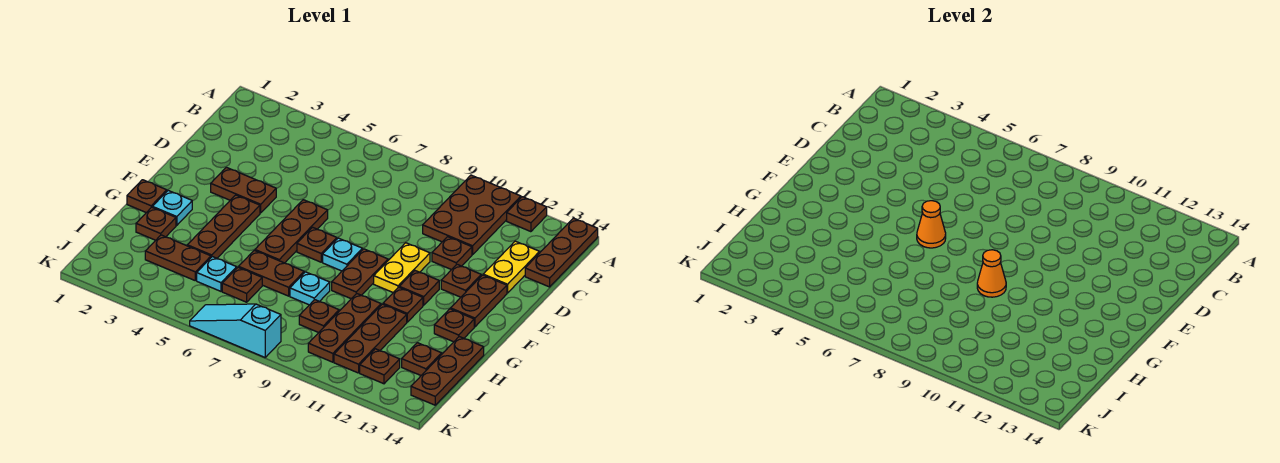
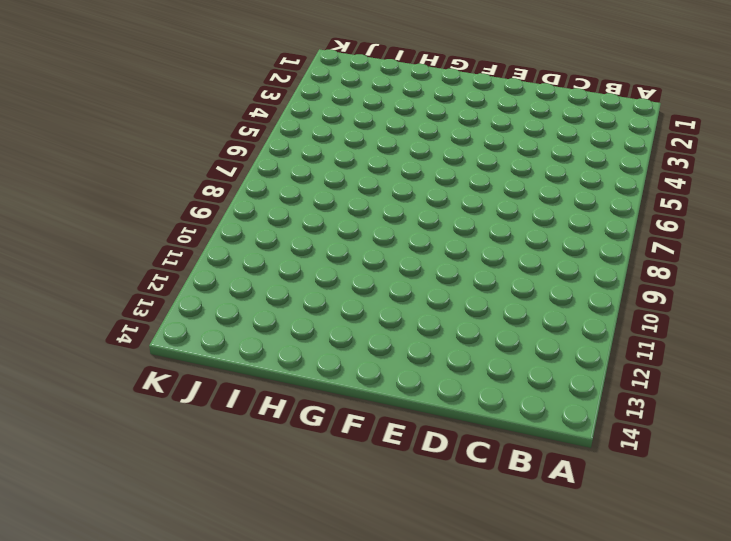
none -> brown 2x3 plate [423,175,521,255]
none -> brown 1x1 plate [507,197,547,232]
none -> brown 1x3 plate [525,218,598,287]
none -> yellow 1x2 plate [483,241,540,293]

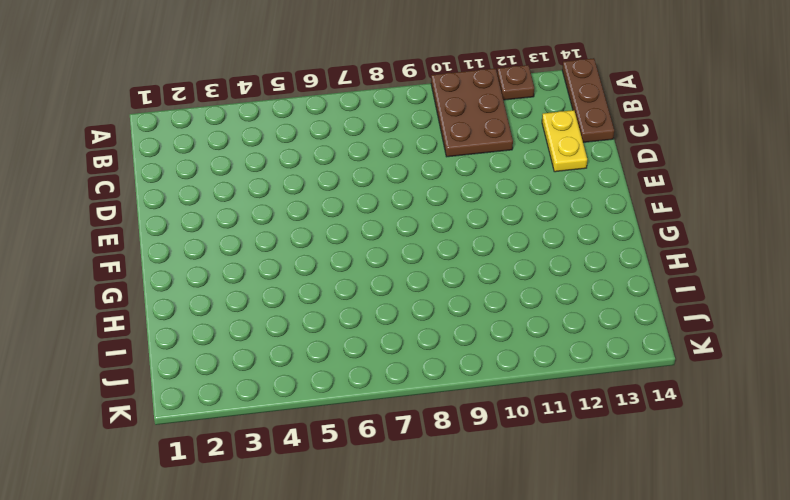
none -> brown 1x1 plate [432,237,472,270]
none -> brown 1x2 plate [211,167,276,213]
none -> brown 1x3 plate [255,200,328,263]
none -> yellow 1x2 plate [374,243,430,293]

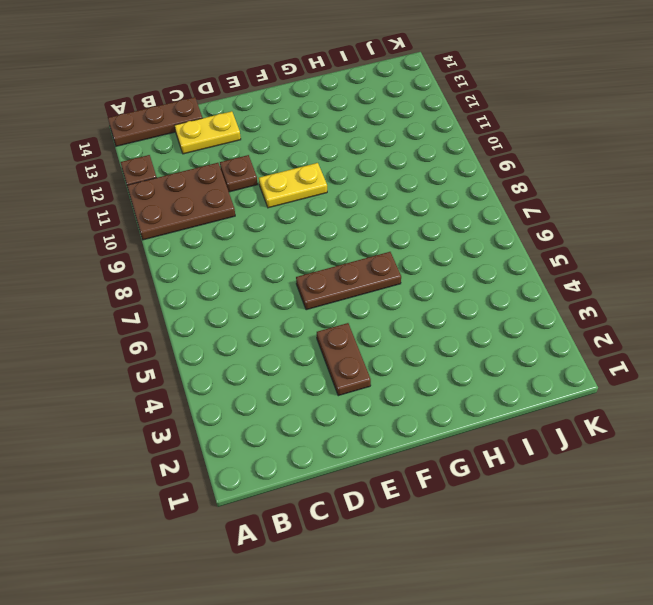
none -> brown 1x1 plate [441,264,481,297]
none -> brown 1x2 plate [451,275,507,327]
none -> brown 1x3 plate [187,195,260,258]
none -> brown 1x1 plate [297,227,337,262]

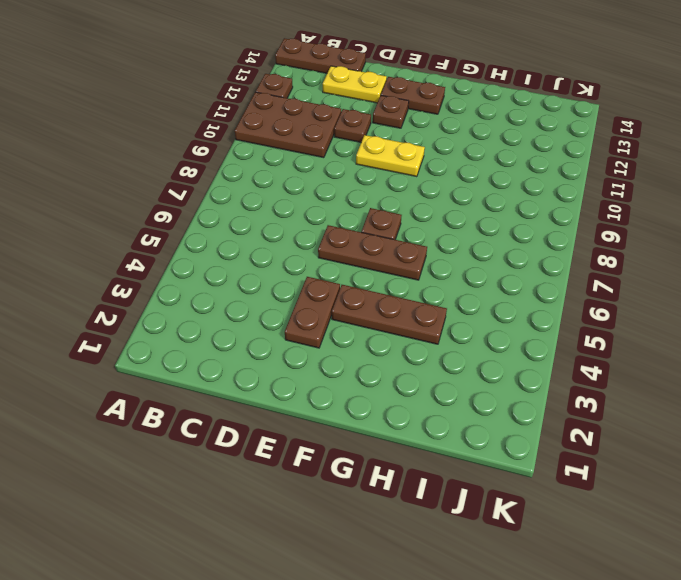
none -> cyan 1x1 plate [323,238,362,271]
none -> brown 1x2 plate [332,249,388,299]
none -> brown 1x1 plate [399,271,439,305]
none -> brown 1x1 plate [127,180,167,213]

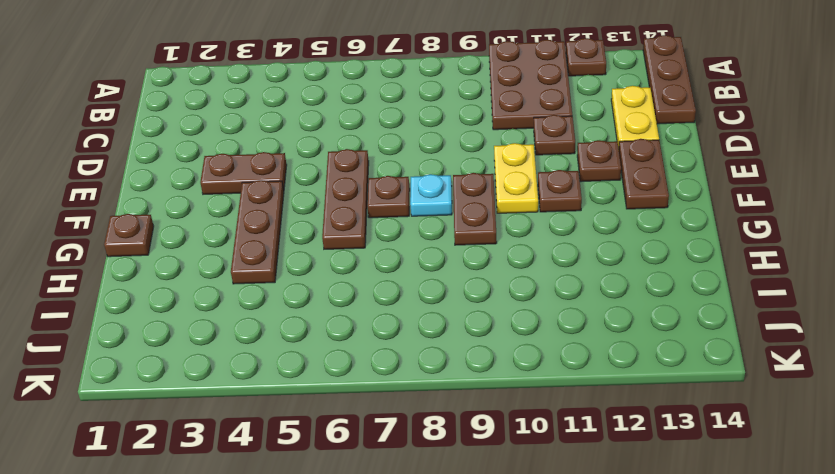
none -> cyan 1x1 plate [152,191,192,225]
none -> brown 1x1 plate [383,287,423,322]
none -> brown 1x1 plate [434,309,474,342]
none -> brown 1x1 plate [136,207,176,240]

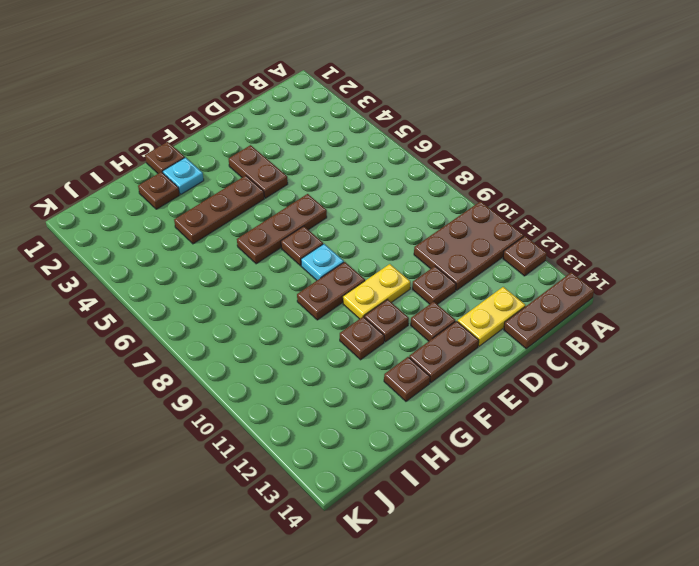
none -> brown 1x2 plate [239,250,304,296]
none -> cyan 1x1 plate [290,272,330,305]
none -> brown 1x3 plate [308,294,381,362]
none -> brown 1x3 plate [334,304,407,373]

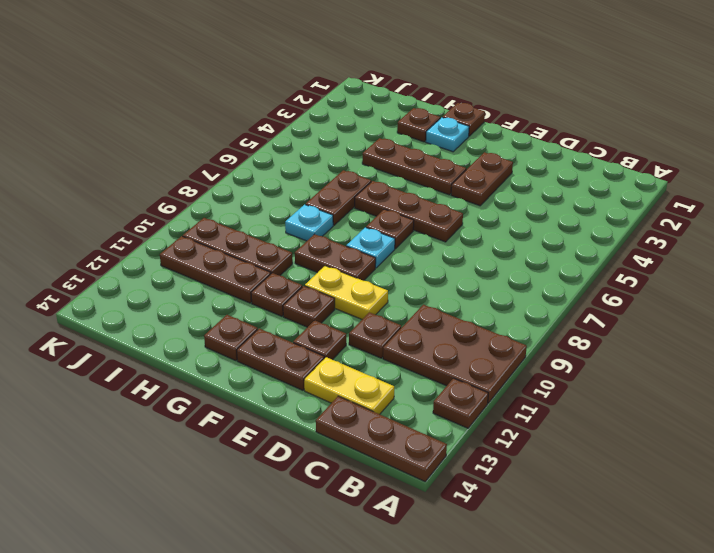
none -> brown 1x3 plate [411,337,484,405]
none -> brown 1x2 plate [145,235,211,280]
none -> cyan 1x1 plate [197,257,237,291]
none -> brown 1x1 plate [222,267,262,302]

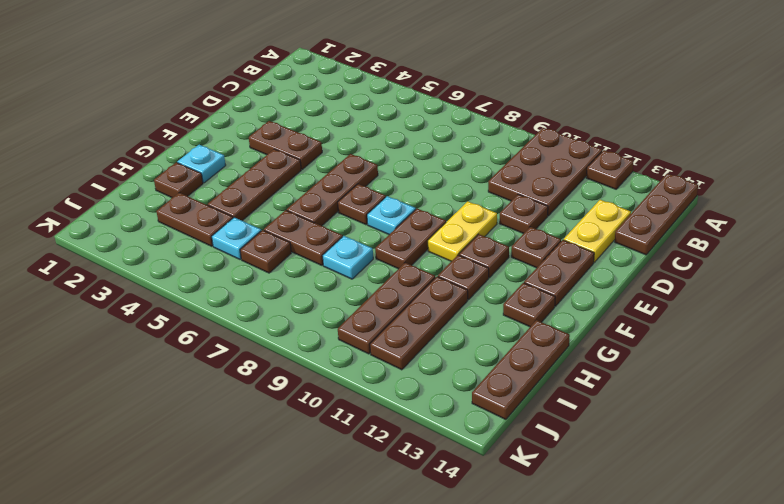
none -> brown 1x1 plate [127,180,167,213]
none -> brown 1x1 plate [299,300,339,333]
none -> brown 1x1 plate [402,343,442,375]
none -> brown 1x1 plate [360,349,400,384]

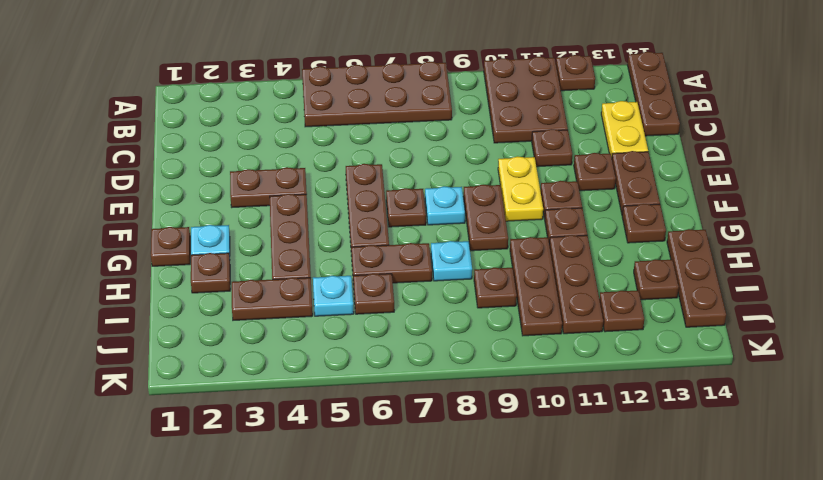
brown 2x4 plate [302,61,452,127] -> none
none -> cyan 1x3 slope [190,304,281,357]
none -> orange 1x1 cone [917,201,946,248]
none -> orange 1x1 cone [977,250,1006,297]

